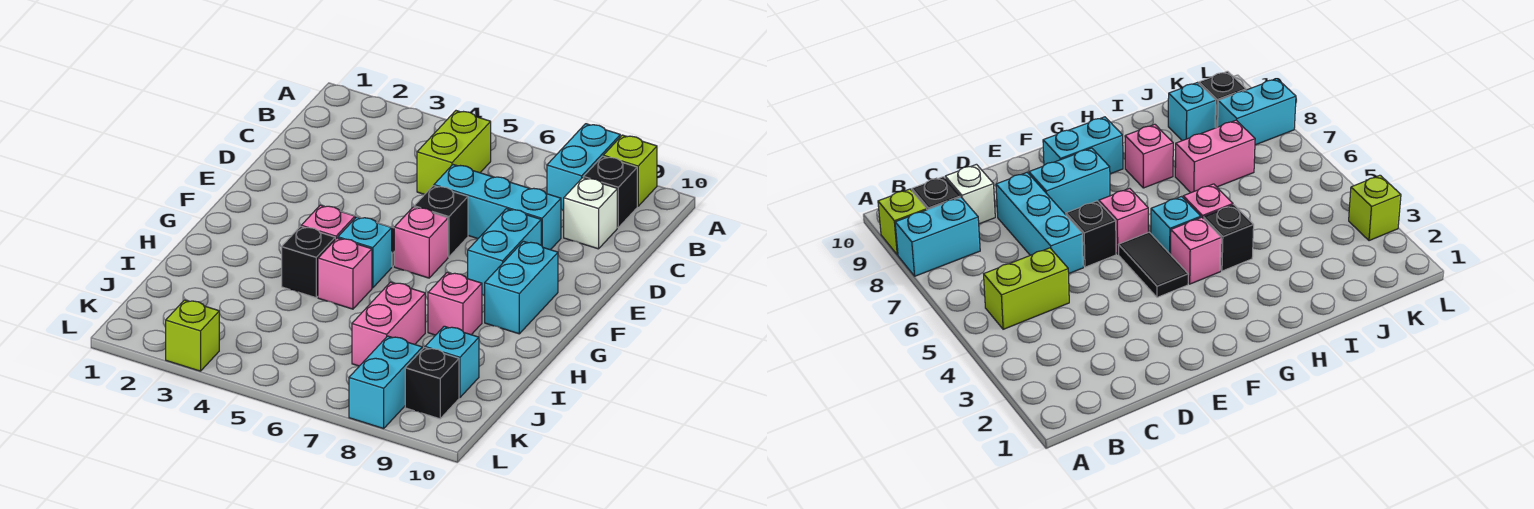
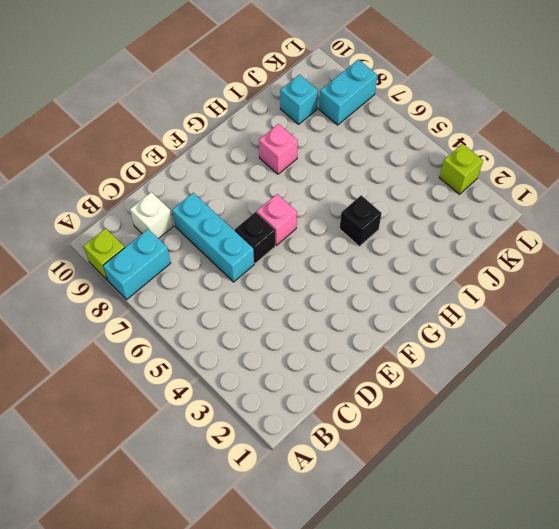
none -> lime 1x2 brick [417,111,491,194]
none -> black 1x1 brick [584,156,637,227]
none -> cyan 1x2 brick [468,209,541,296]

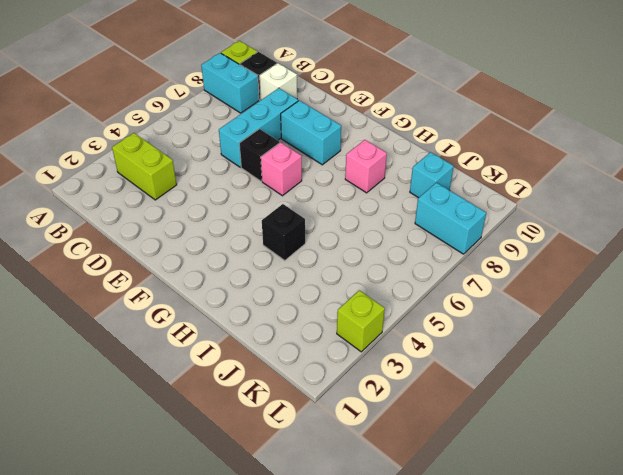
lime 1x2 brick [112,133,177,200] -> lime 1x2 brick moved to [417,111,491,194]
none -> black 1x2 tile [1119,232,1188,297]
none -> cyan 1x2 brick [485,241,558,334]
none -> pink 1x1 brick [301,205,355,239]

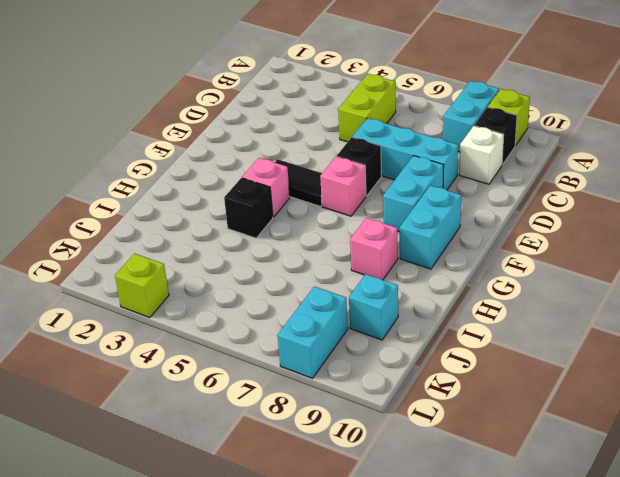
none -> cyan 1x1 brick [338,217,392,288]
none -> pink 1x1 brick [318,238,372,309]
none -> pink 1x2 brick [352,282,425,366]

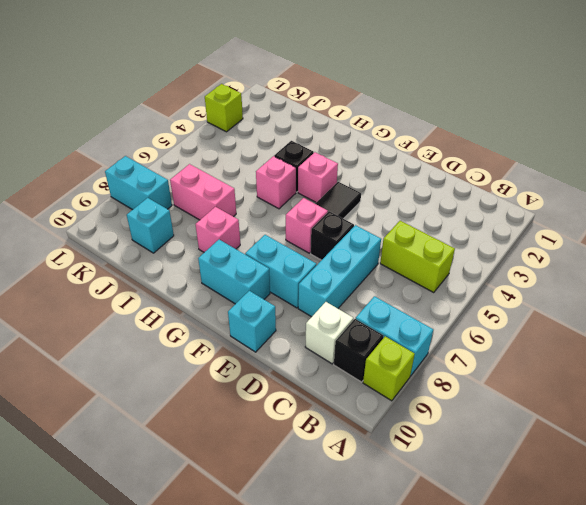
cyan 1x1 brick [228,291,276,352] -> cyan 1x1 brick moved to [338,217,392,288]
none -> black 1x1 brick [405,348,459,419]

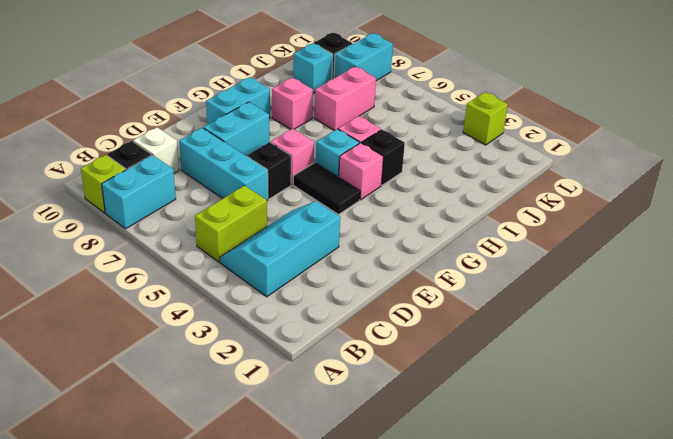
cyan 2x3 slope [220,201,340,297] -> none

